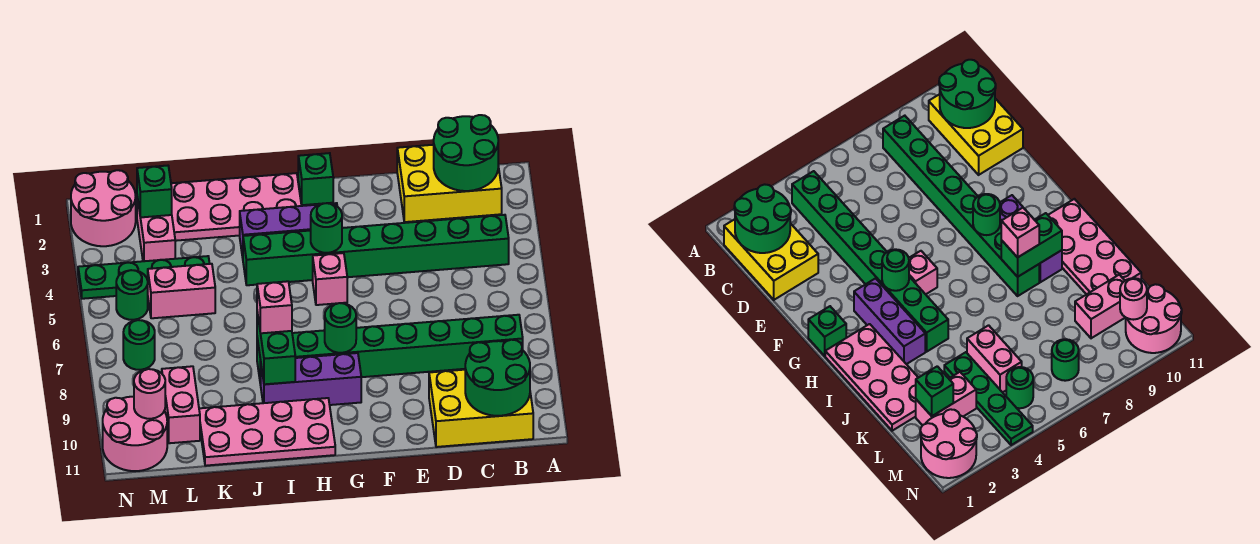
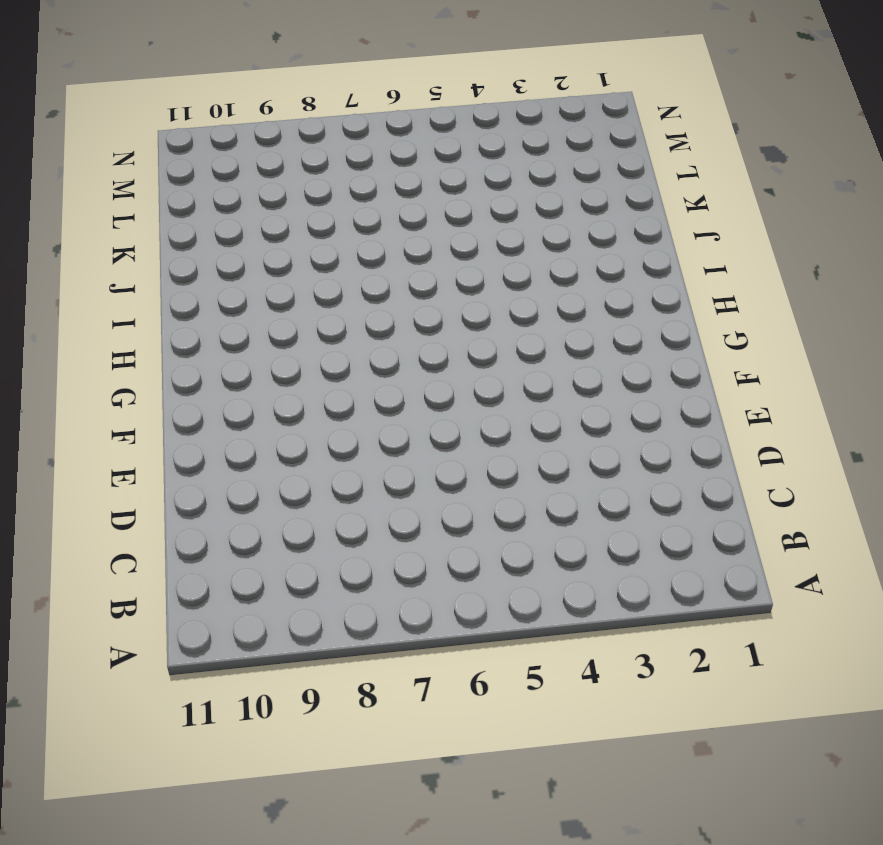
none -> yellow 2x3 brick [397,145,502,222]
none -> green 1x8 brick [243,215,509,285]
none -> green 1x8 brick [257,315,523,385]

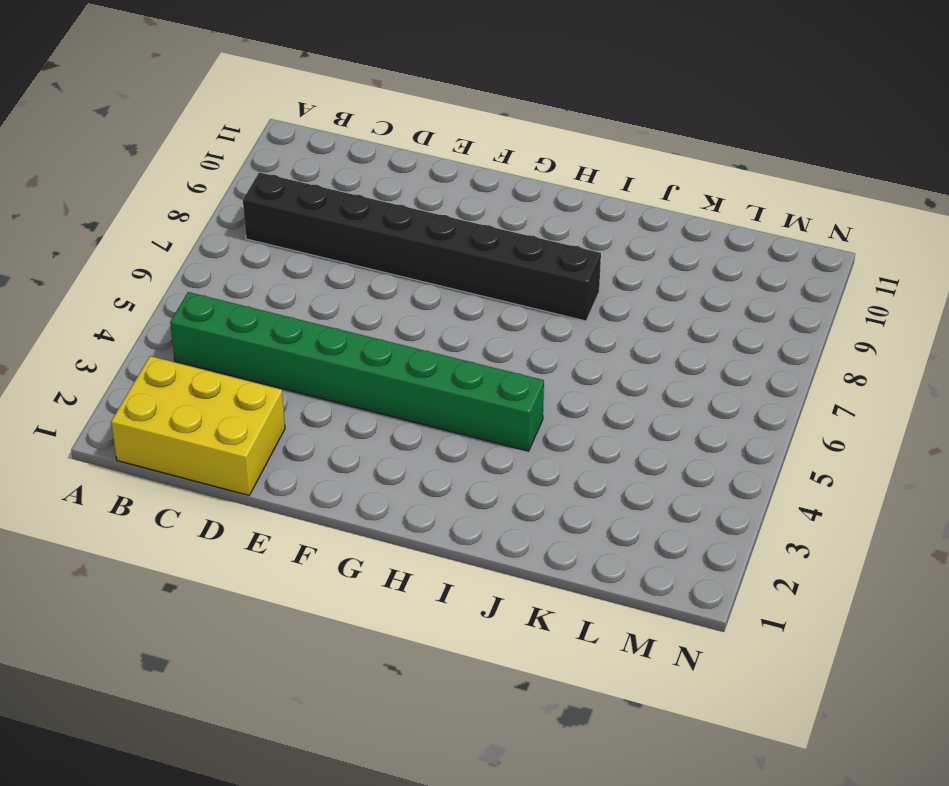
black 1x8 brick [243,172,601,321] -> green 1x8 brick [257,315,523,385]
none -> yellow 2x3 brick [429,370,533,447]
none -> green 1x1 brick [298,153,333,205]
none -> purple 1x3 brick [240,203,337,258]

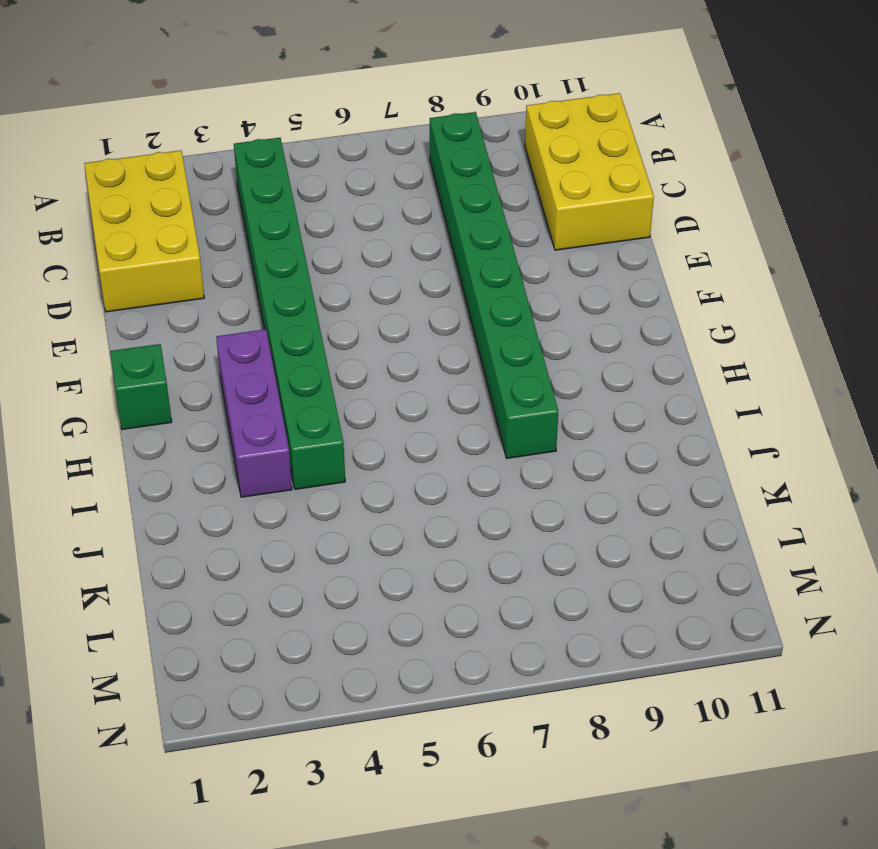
none -> pink 1x1 brick [313,253,347,305]
none -> purple 1x3 brick [261,353,361,405]
none -> pink 2x4 plate [171,173,301,241]

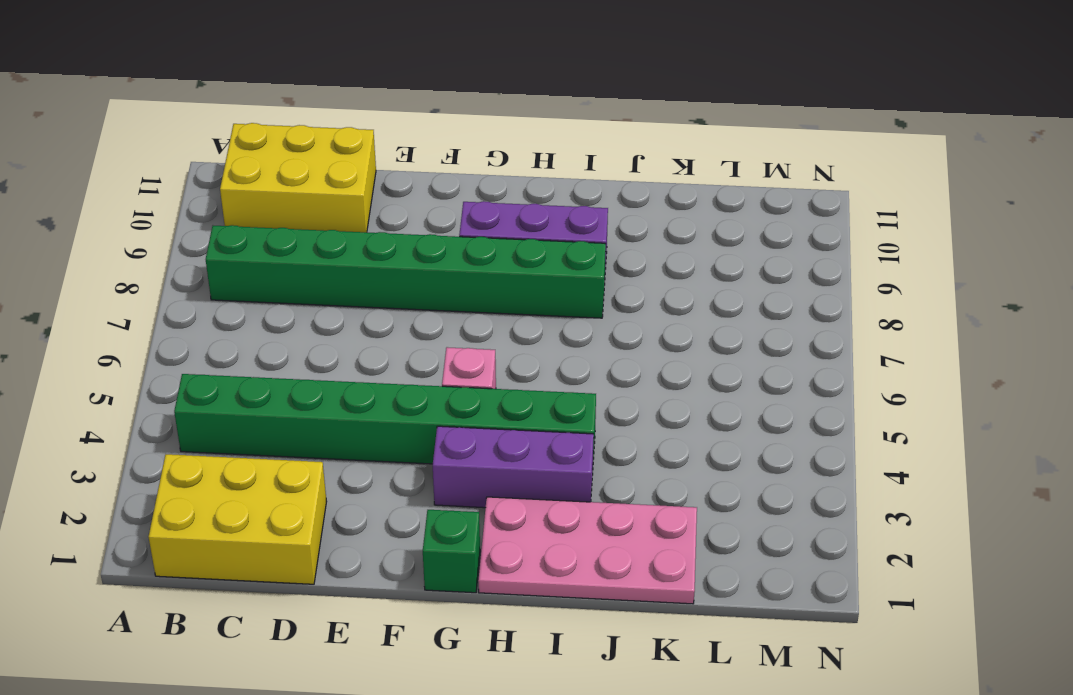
none -> pink 2x4 plate [199,398,335,466]
none -> green 1x4 plate [78,256,210,299]
none -> pink 1x2 brick [148,264,215,318]

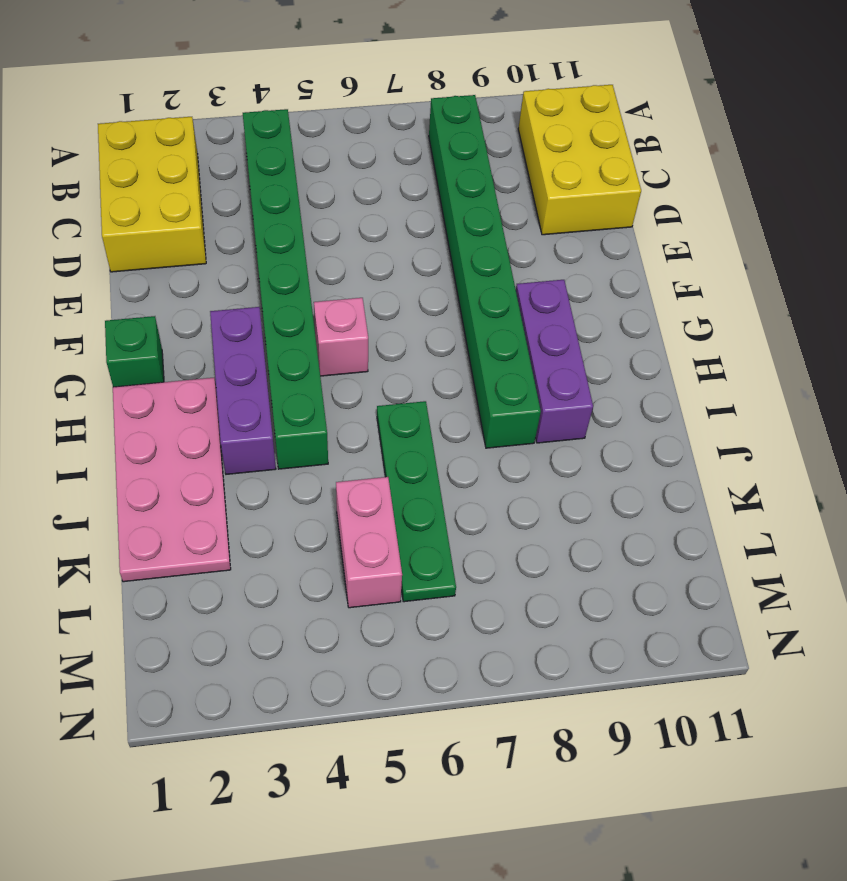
green 1x4 plate [377,401,456,602] -> green 1x4 plate moved to [78,256,210,299]
none -> pink 2x4 plate [199,398,335,466]
none -> pink 1x2 brick [137,197,175,261]
none -> pink 1x2 brick [162,366,200,443]

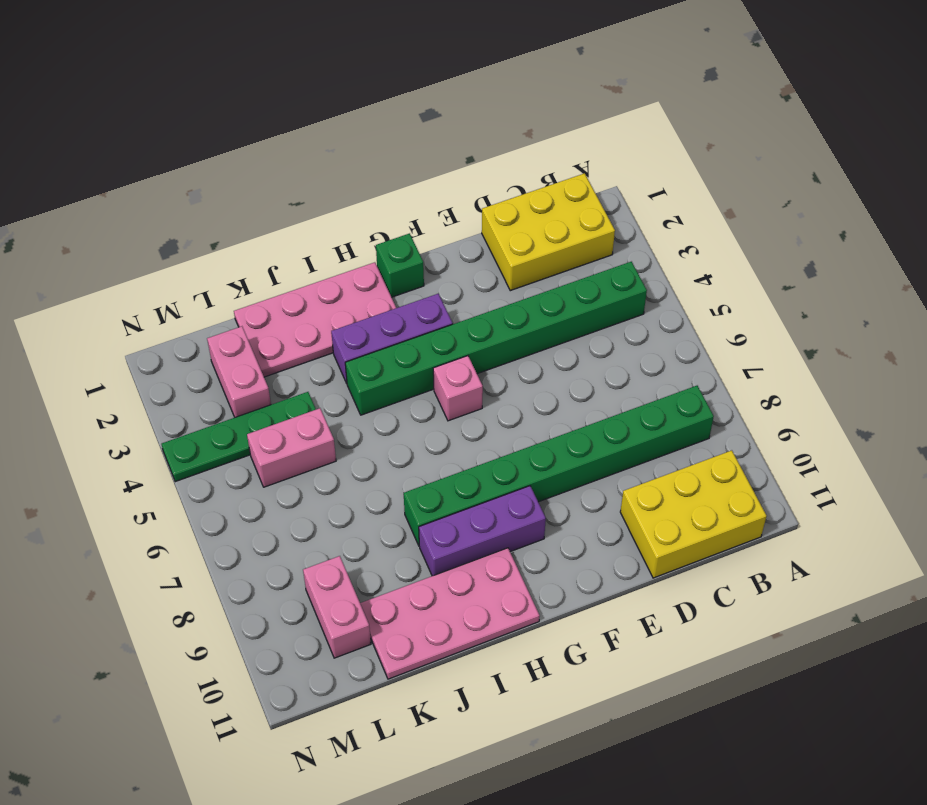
none -> pink 2x2 round brick [71,170,136,246]
none -> green 1x1 round brick [116,270,148,320]
none -> green 1x1 round brick [123,320,155,370]

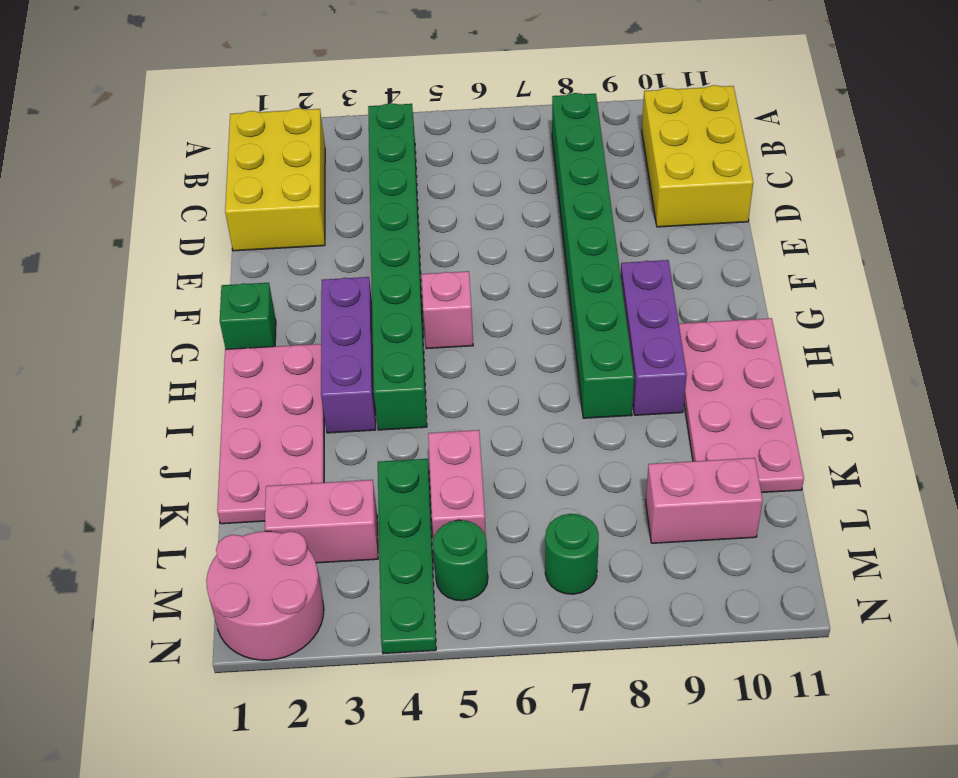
none -> pink 2x2 round brick [103,397,167,471]
none -> green 2x2 round brick [434,115,498,191]
none -> green 2x2 round brick [465,340,530,416]

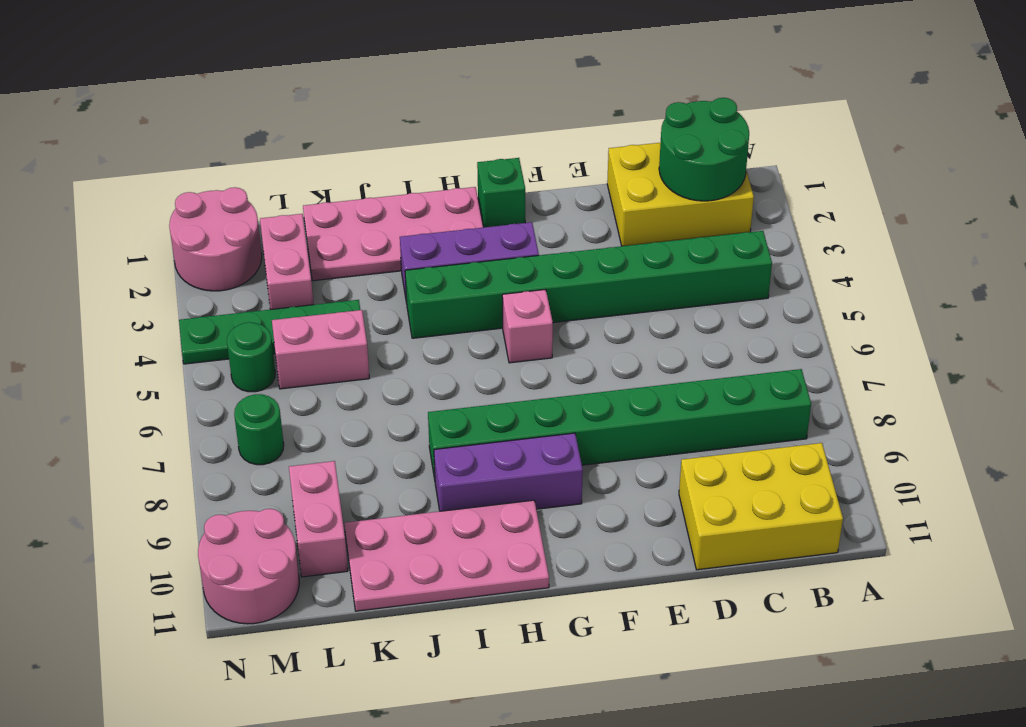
none -> green 2x2 round brick [465,340,530,416]
none -> green 1x1 round brick [311,203,342,253]
none -> green 1x1 round brick [325,303,356,353]

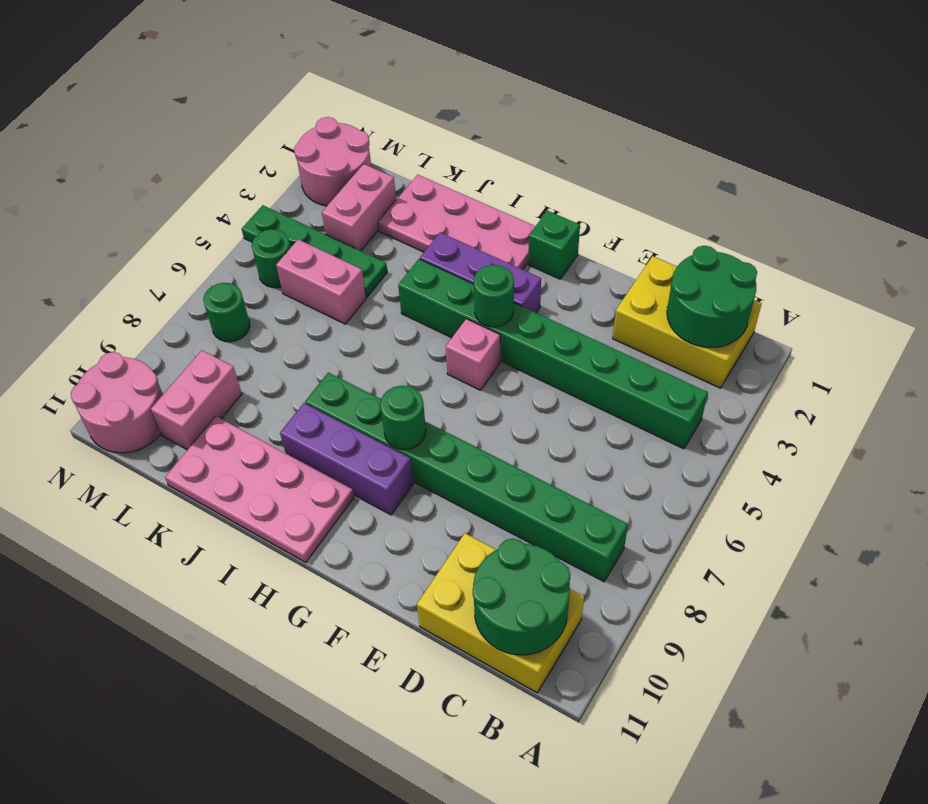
none -> green 1x2 brick [257,312,295,384]
none -> green 1x1 brick [137,166,172,217]
none -> pink 1x1 round brick [134,369,165,419]

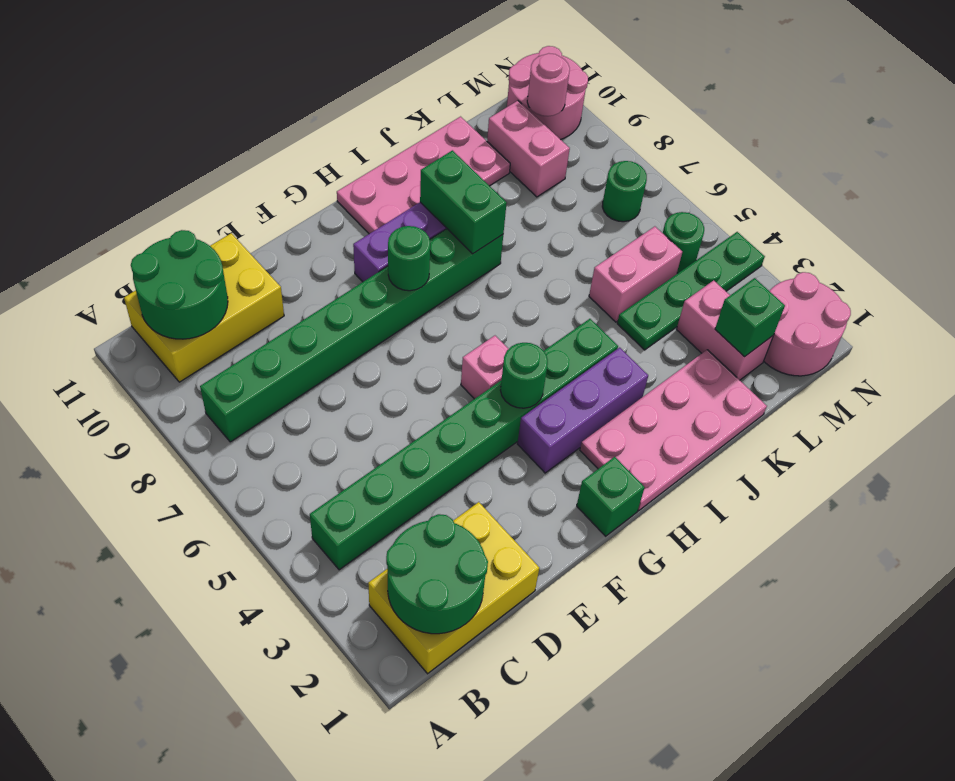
none -> pink 1x1 brick [257,281,292,333]

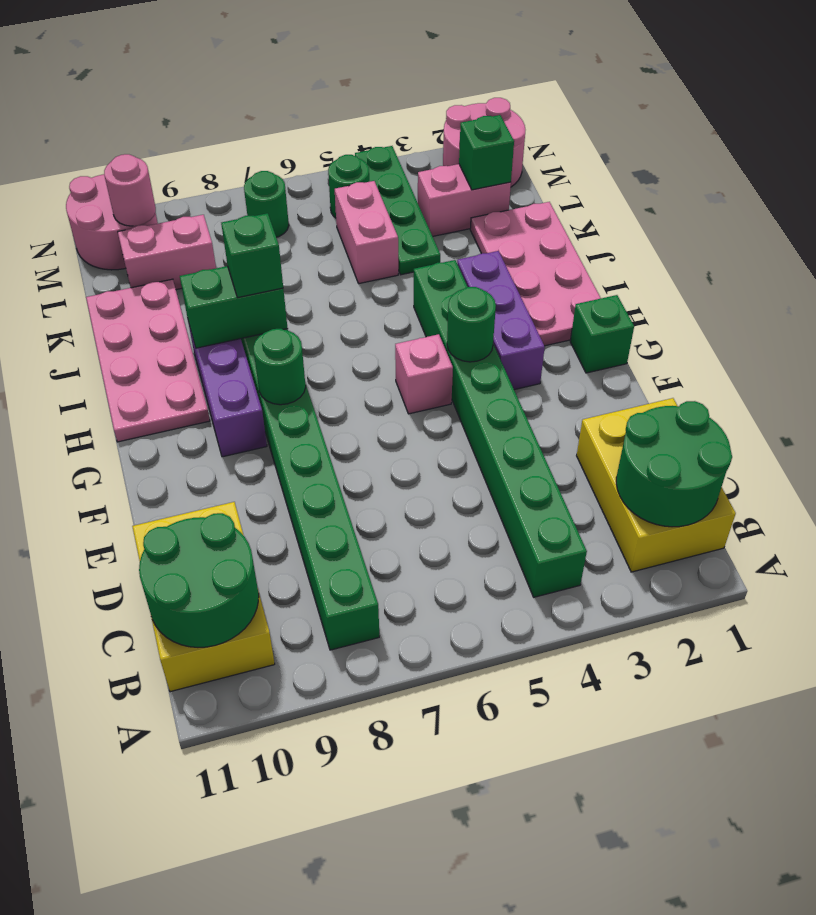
green 1x1 brick [221,213,283,298] -> pink 1x1 brick [257,281,292,333]

